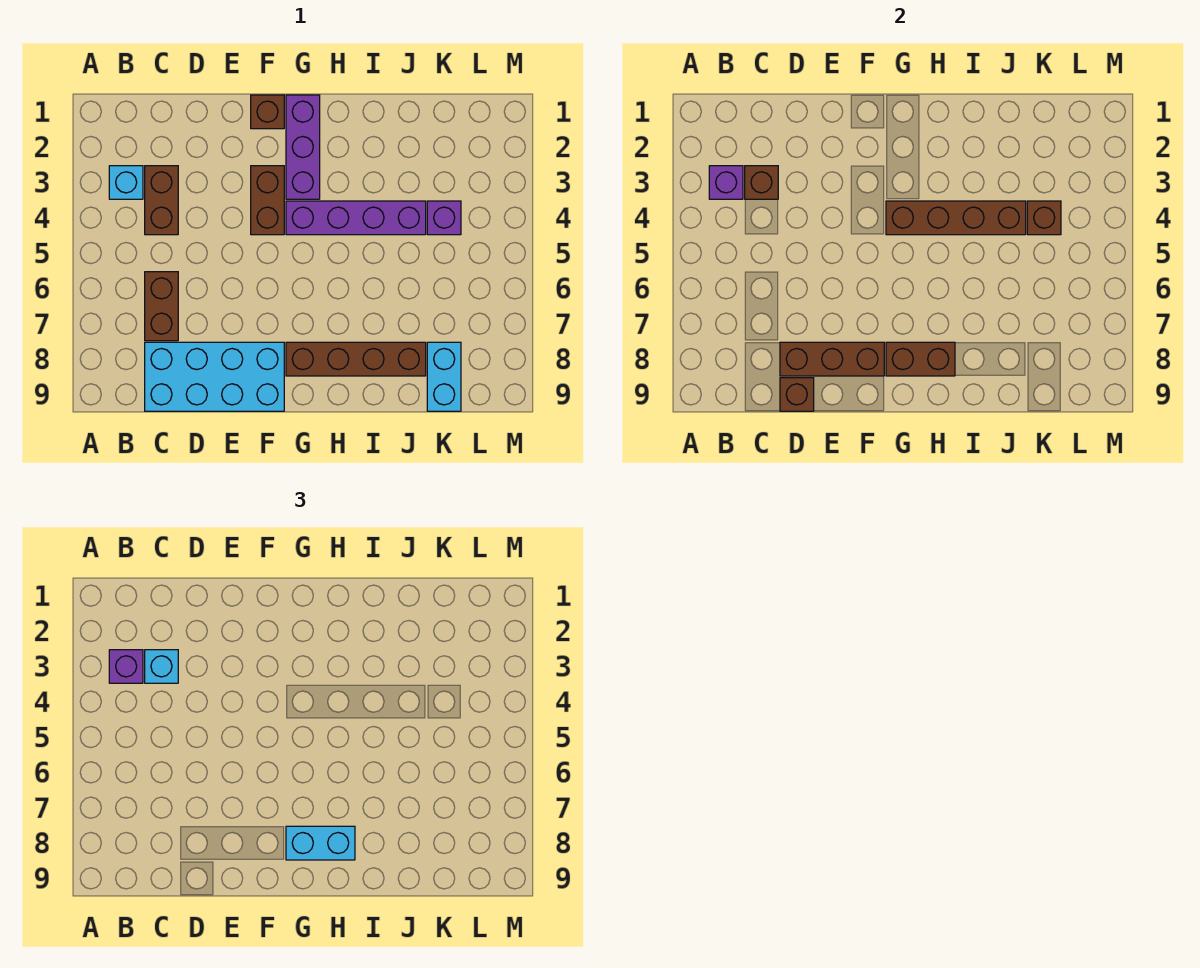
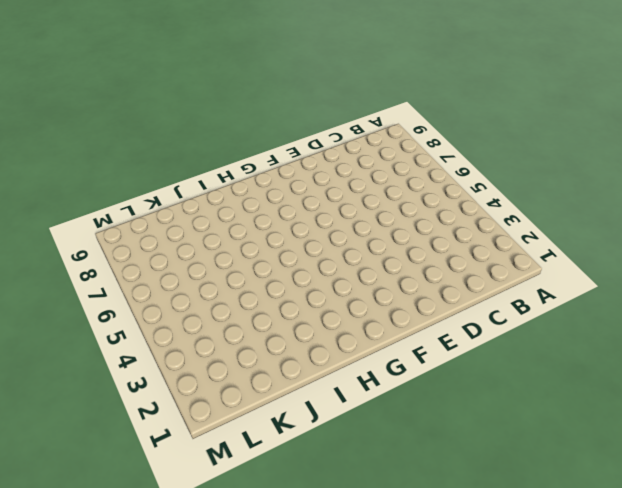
none -> cyan 1x1 brick [109,166,143,199]
none -> brown 1x2 brick [145,166,178,235]
none -> brown 1x2 brick [145,272,178,341]

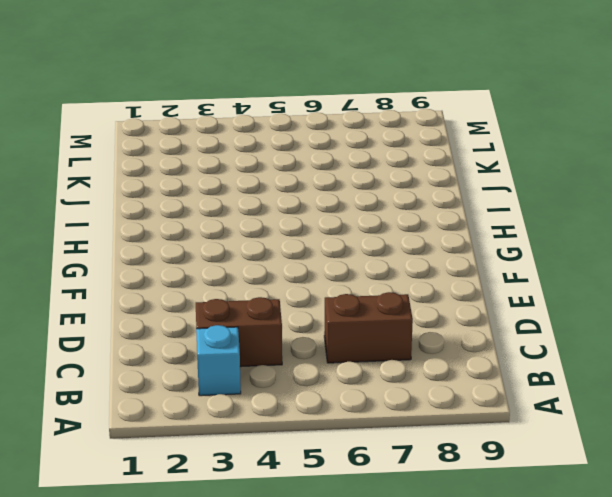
none -> cyan 2x4 brick [145,342,284,411]
none -> brown 1x1 brick [251,95,284,129]
none -> brown 1x2 brick [251,166,284,235]

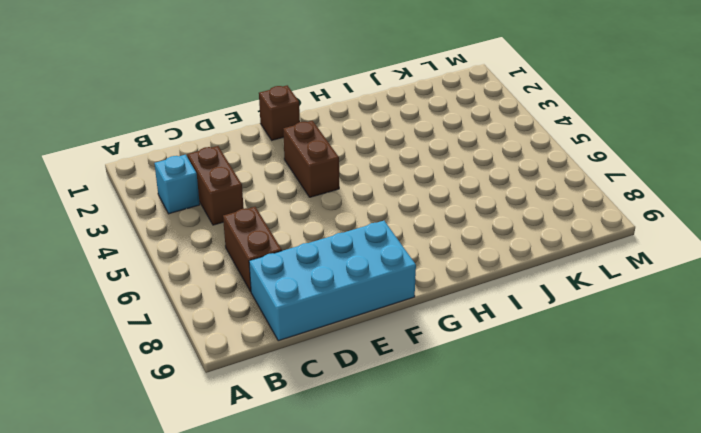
none -> purple 1x3 brick [286,95,320,199]
none -> purple 1x4 brick [286,201,426,235]
none -> brown 1x4 brick [286,342,426,376]

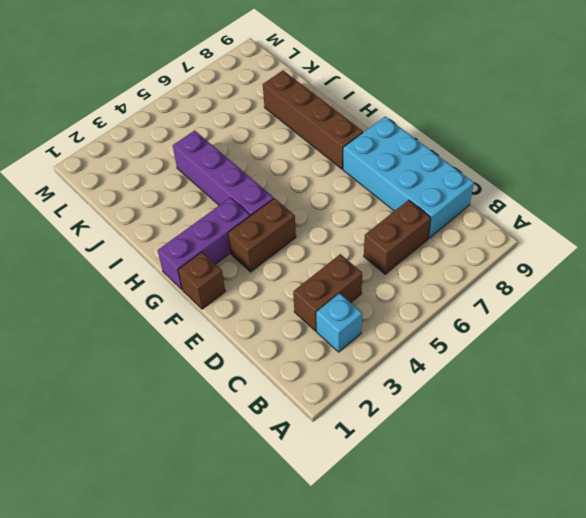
none -> purple 1x1 brick [427,201,461,235]
none -> cyan 1x2 brick [427,342,461,411]
none -> purple 1x1 brick [709,166,743,199]

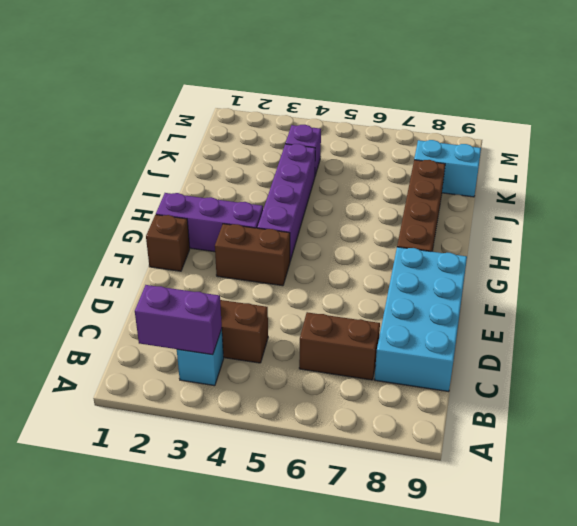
purple 1x2 brick [135,285,222,355] -> purple 1x1 brick [709,166,743,199]
none -> brown 1x1 brick [745,166,778,199]
none -> brown 1x3 brick [780,342,884,376]
none -> brown 1x1 brick [780,378,814,411]

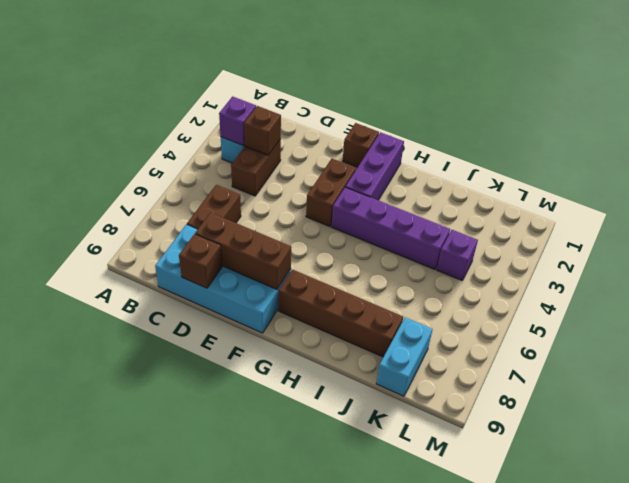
none -> brown 1x4 brick [886,201,1026,235]
none -> brown 1x2 brick [886,342,955,376]
none -> brown 1x1 brick [1027,201,1061,235]

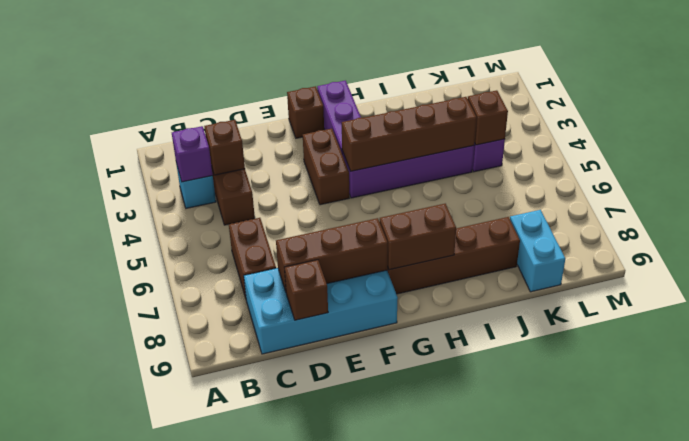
none -> purple 1x1 brick [109,650,143,683]
none -> cyan 1x1 brick [145,650,178,683]
none -> cyan 1x2 brick [286,826,355,860]

